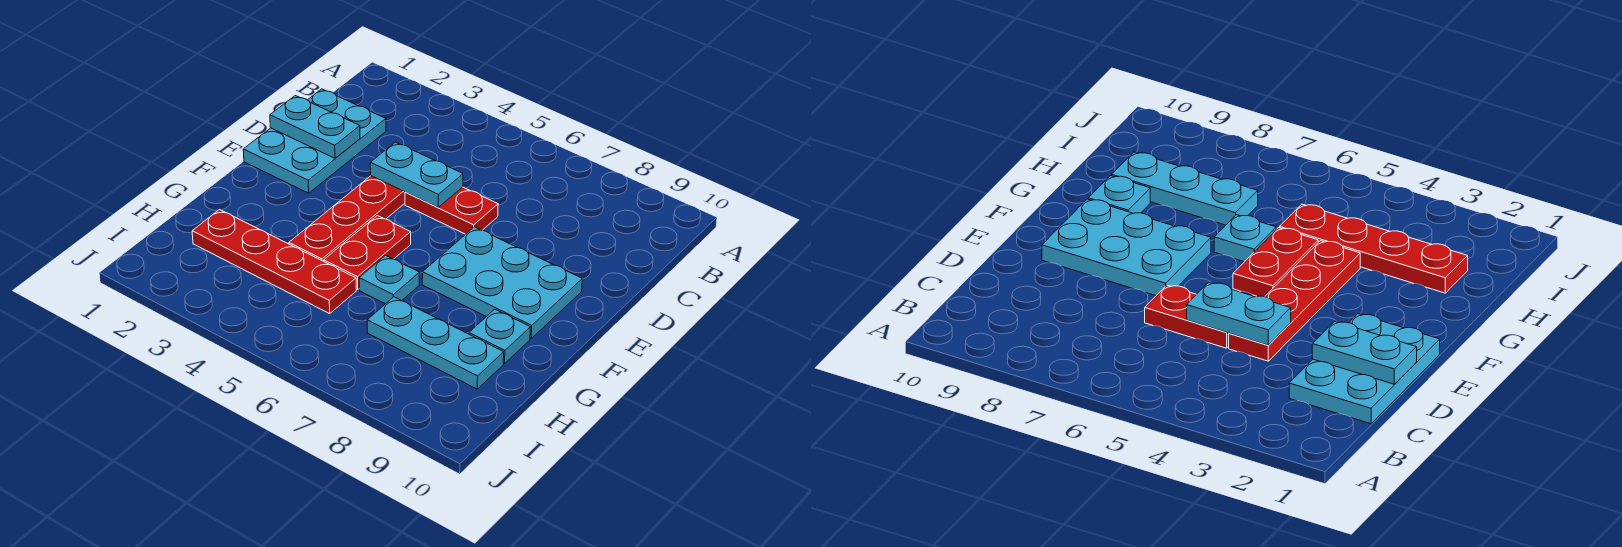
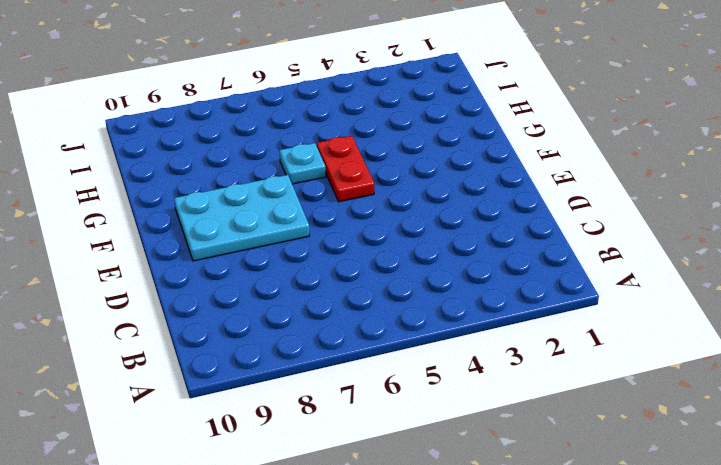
none -> cyan 2x3 plate [243,89,386,193]
none -> red 1x4 plate [289,176,405,261]

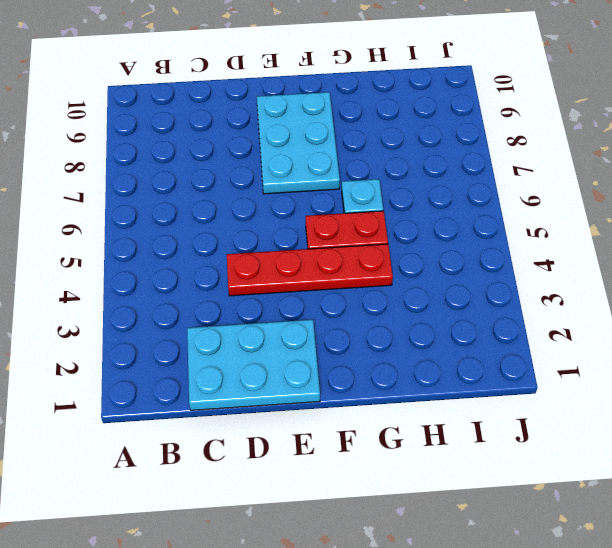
none -> red 1x2 plate [405,187,498,234]
none -> cyan 1x1 plate [469,309,531,364]

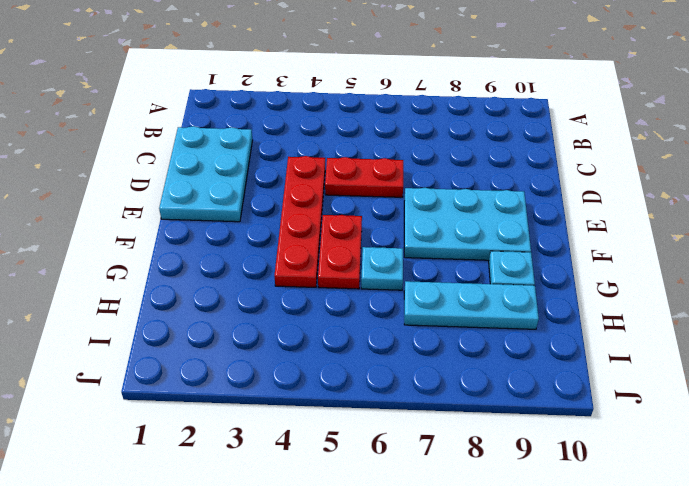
none -> red 1x4 plate [192,210,356,314]
none -> cyan 1x2 plate [270,96,360,158]

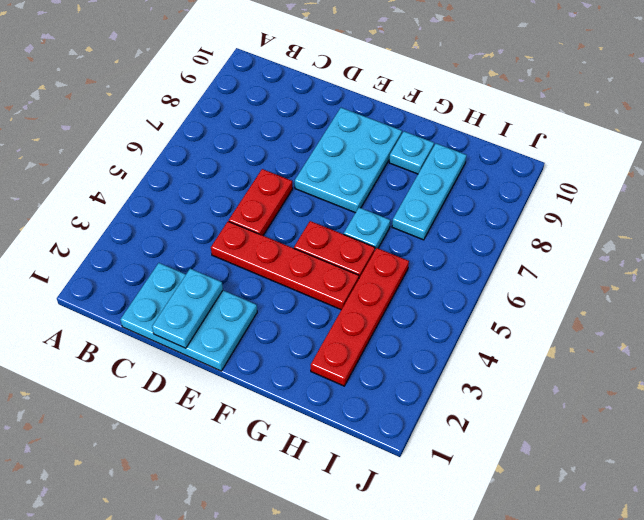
none -> cyan 1x2 plate [370,142,463,207]

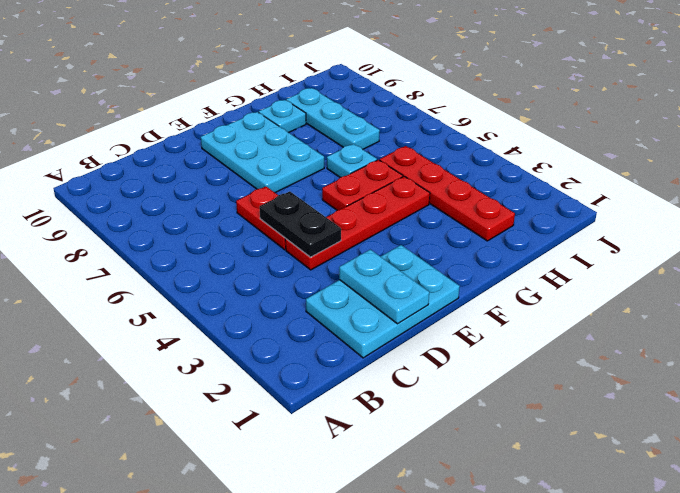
black 1x2 plate [260,191,341,257] -> cyan 1x2 plate [370,142,463,207]

